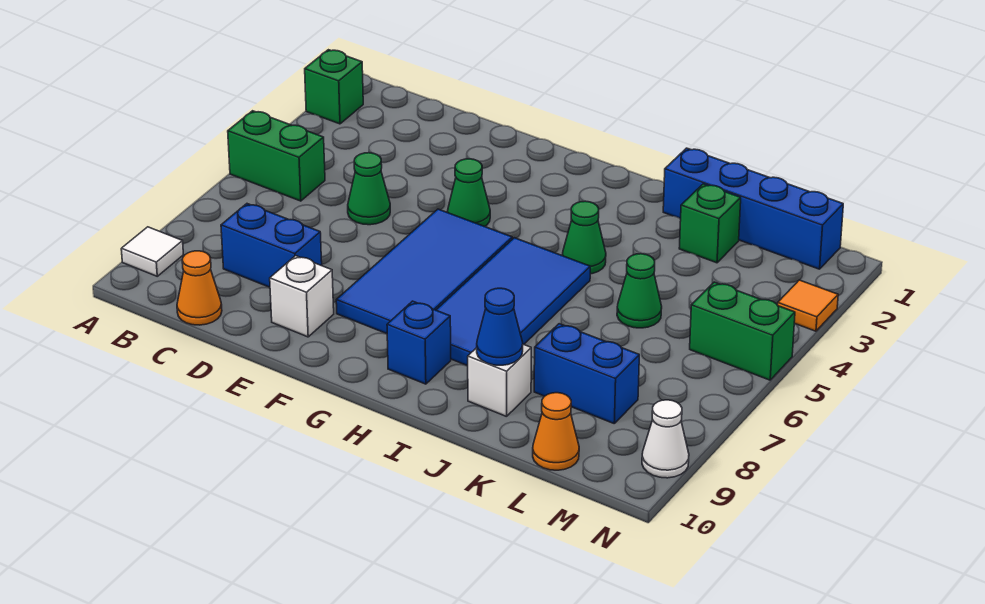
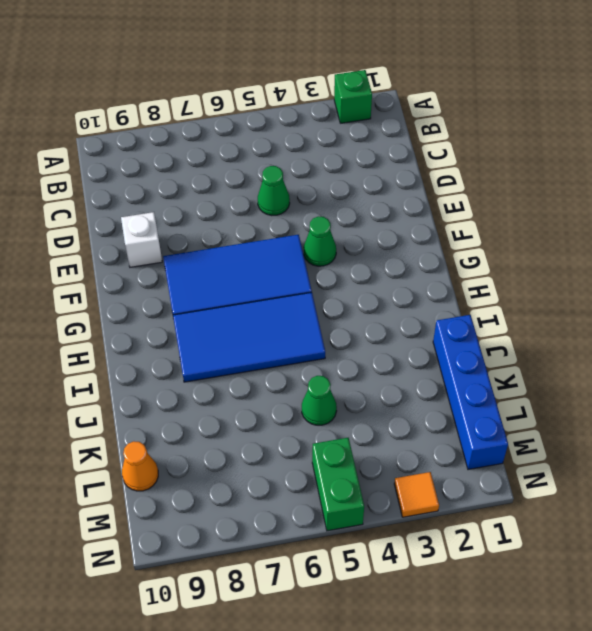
none -> green 1x2 brick [228,111,325,201]
none -> white 1x1 tile [121,227,183,276]
none -> blue 1x2 brick [221,204,322,287]

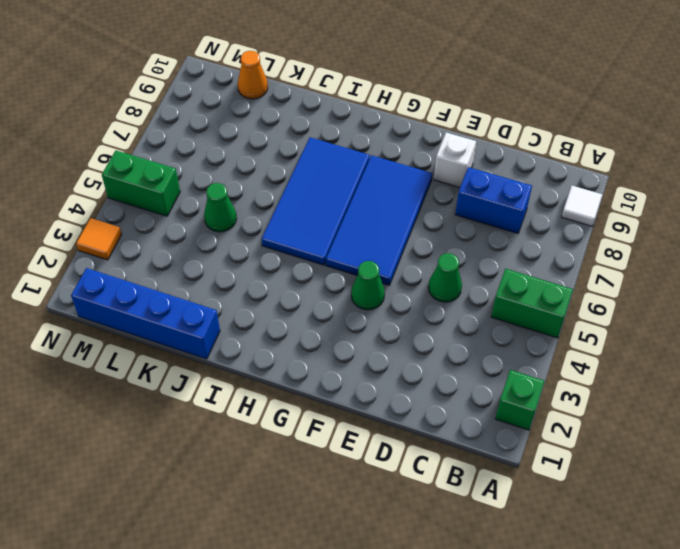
none -> orange 1x1 cone [177,251,222,325]
none -> blue 1x1 brick [387,301,451,384]
none -> green 1x1 cone [562,201,606,274]

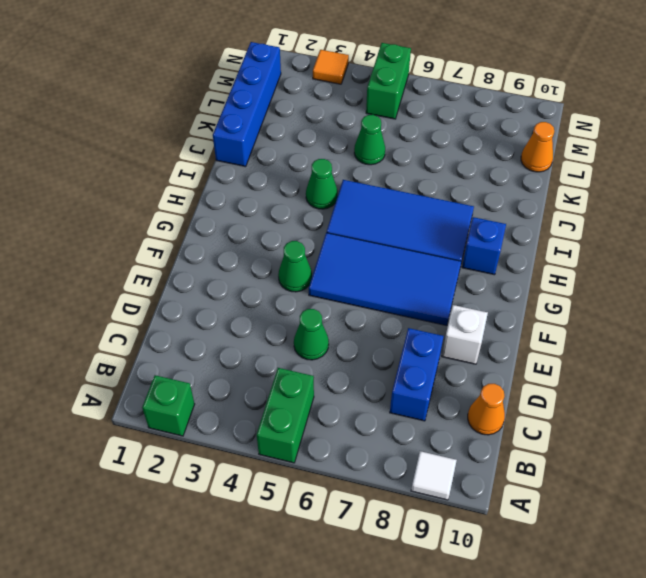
none -> white 1x1 brick [468,344,531,417]
none -> green 1x1 brick [679,184,741,263]
none -> blue 1x2 brick [534,324,639,423]

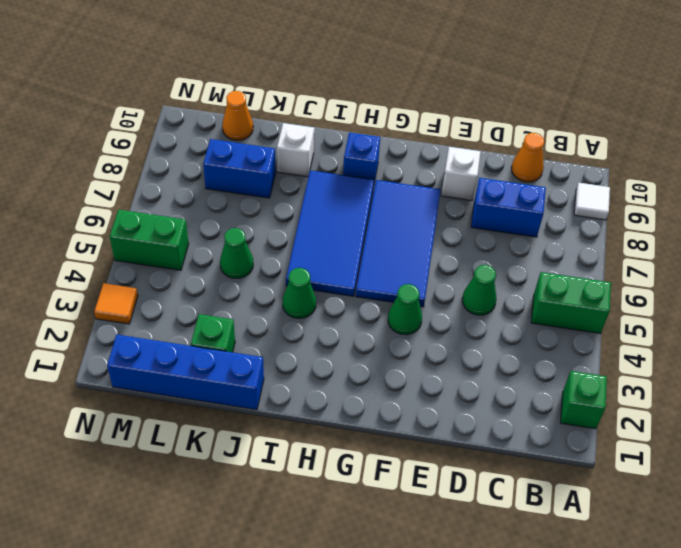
none -> white 1x1 cone [642,400,689,478]
none -> blue 1x1 cone [477,288,523,365]

